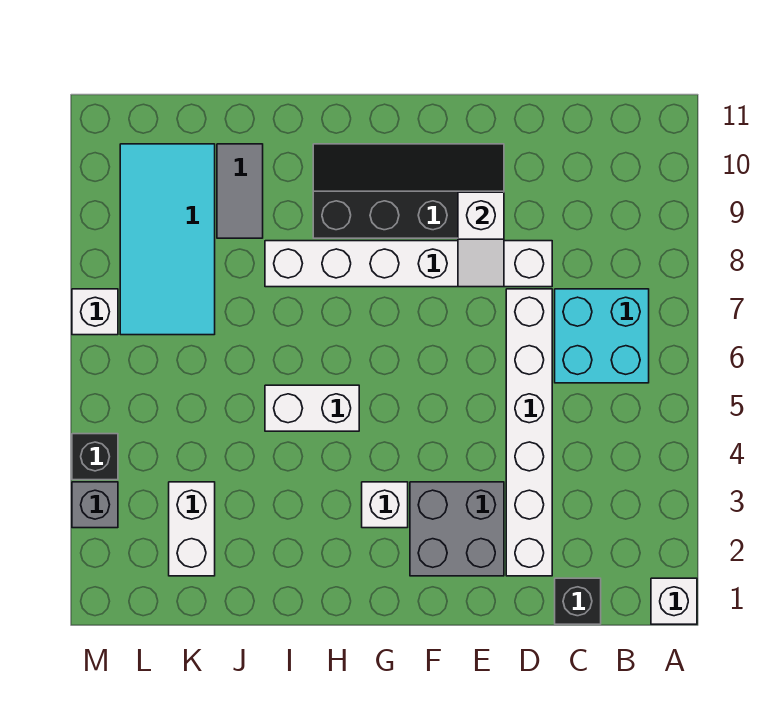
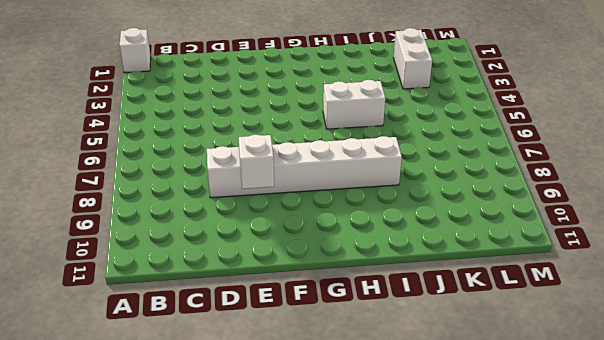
none -> cyan 2x2 brick [555,289,649,383]
none -> black 1x1 brick [555,578,601,624]
none -> white 1x6 brick [506,289,552,576]

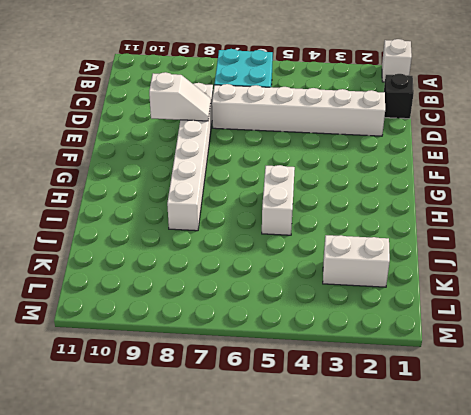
none -> grey 2x2 brick [410,482,504,576]
none -> black 2x4 slope [313,144,504,238]
none -> white 1x1 brick [362,482,408,528]

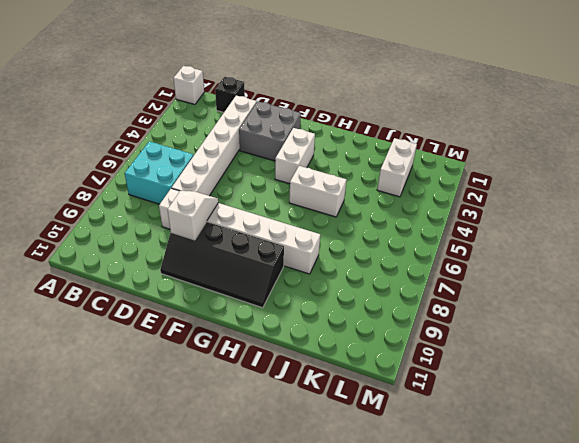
white 1x2 brick [275,128,315,184] -> white 1x1 brick [362,482,408,528]
none -> grey 1x2 tile [217,144,263,238]
none -> cyan 2x4 tile [120,144,215,335]
none -> grey 1x1 brick [72,482,118,528]

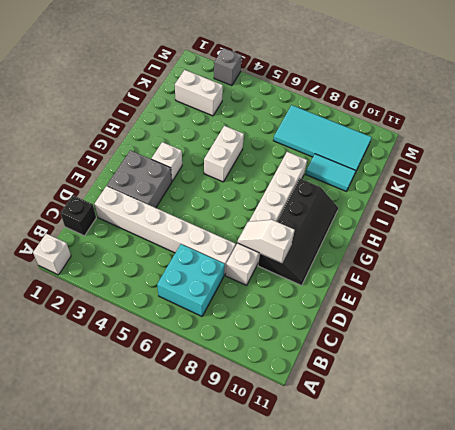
cyan 1x2 tile [306,154,356,191] -> grey 1x2 tile [217,144,263,238]
none -> black 1x1 brick [72,434,118,480]
none -> white 1x1 brick [72,289,118,335]

